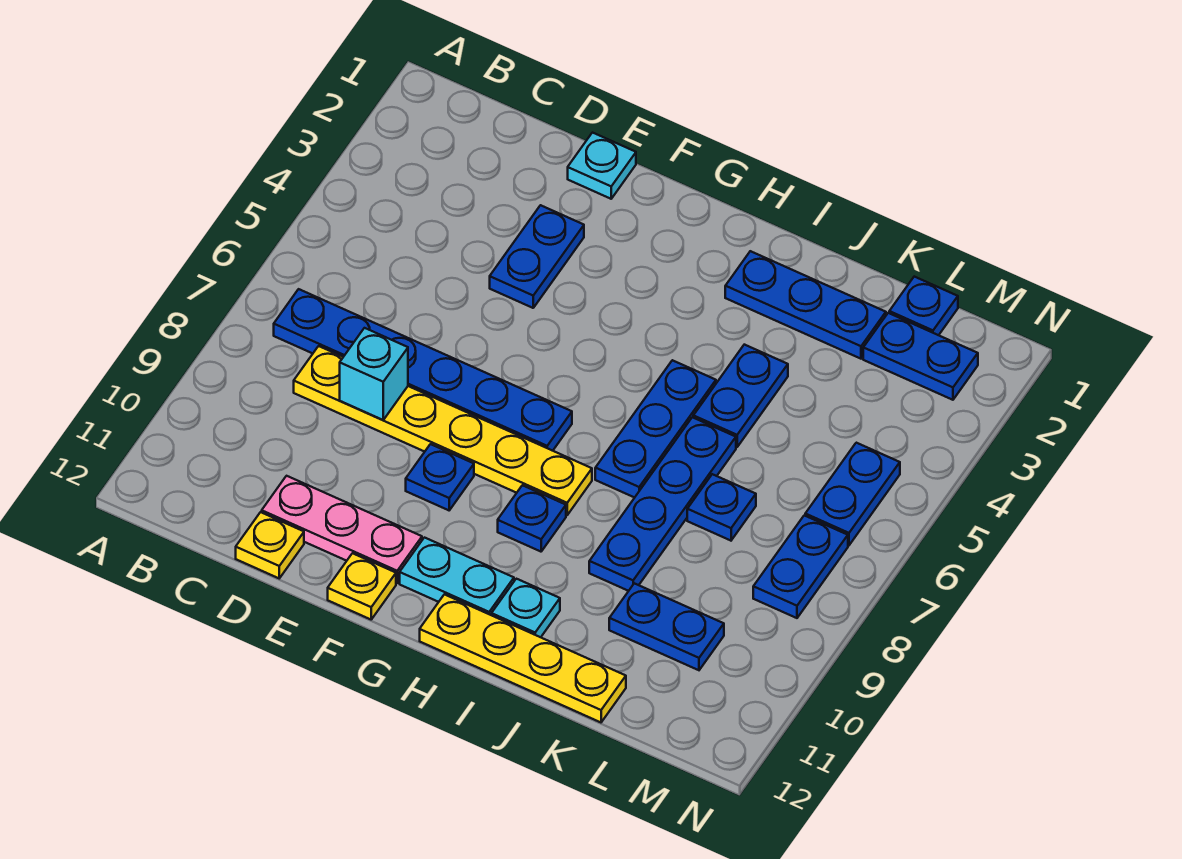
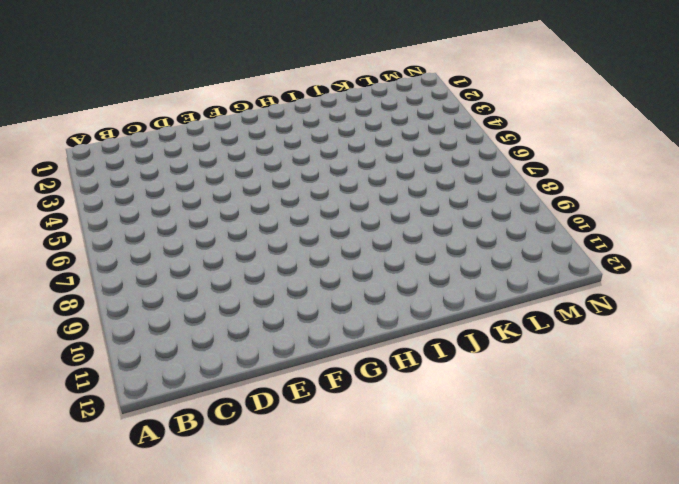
none -> blue 1x6 plate [274,289,572,451]
none -> yellow 1x6 plate [294,346,592,515]
none -> pink 1x3 plate [262,476,422,583]

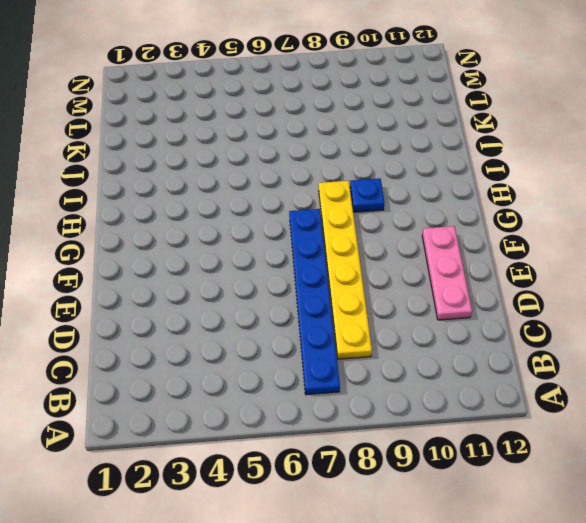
none -> yellow 1x1 plate [236,512,304,578]
none -> cyan 1x1 plate [568,133,636,199]
none -> blue 1x2 plate [490,205,584,308]

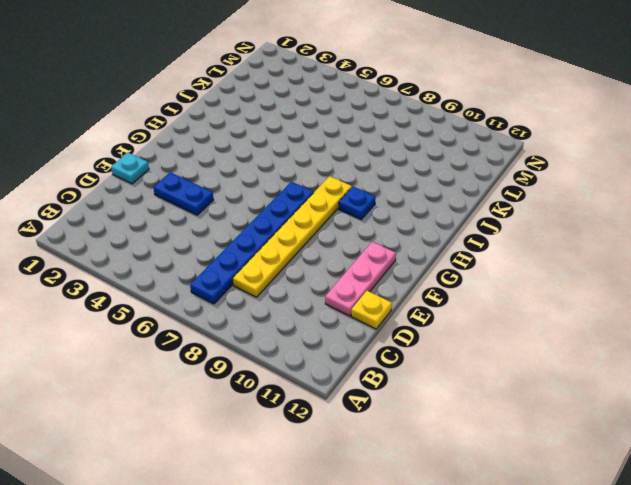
none -> blue 1x1 plate [406,444,474,510]
none -> yellow 1x1 plate [328,553,396,619]
none -> cyan 1x2 plate [400,538,514,615]

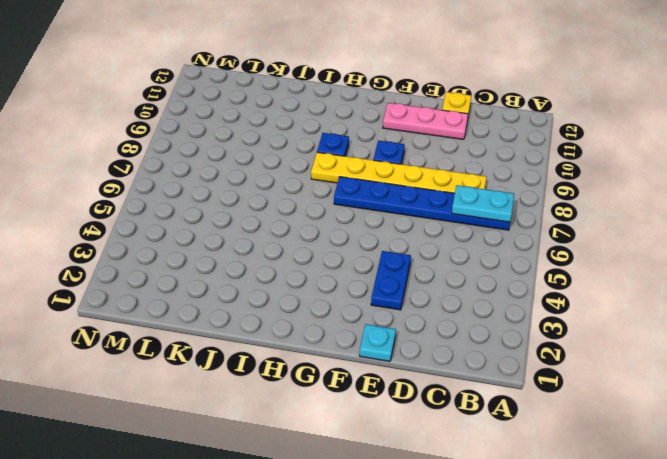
cyan 1x2 plate [452,185,514,222] -> cyan 1x2 plate moved to [400,538,514,615]
none -> yellow 1x1 plate [328,553,396,619]
none -> yellow 1x4 plate [420,594,626,722]
none -> blue 1x3 plate [725,251,886,359]

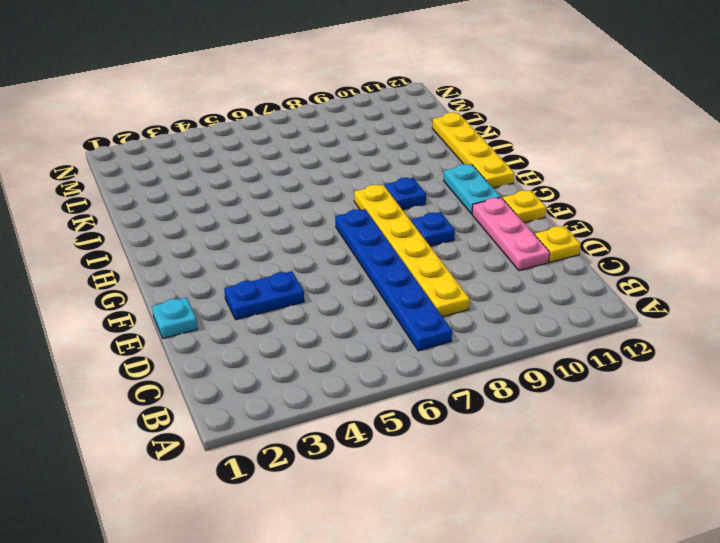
none -> blue 1x3 plate [725,251,886,359]
none -> blue 1x3 plate [595,360,716,498]
none -> cyan 1x1 plate [491,579,560,637]

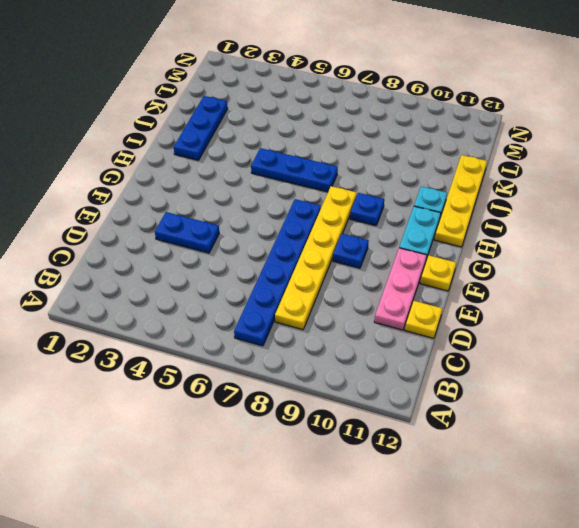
none -> cyan 1x1 plate [568,133,636,199]
none -> blue 1x2 plate [693,345,788,447]
none -> blue 1x4 plate [589,417,736,591]

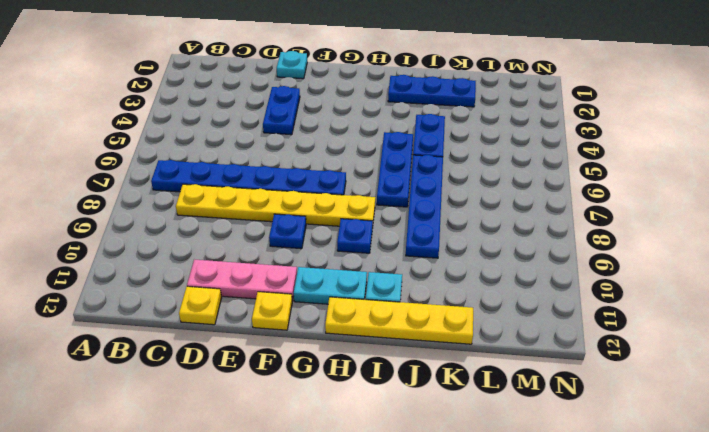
none -> blue 1x1 plate [687,474,756,541]
none -> blue 1x2 plate [609,583,724,670]
none -> blue 1x1 plate [889,277,958,335]

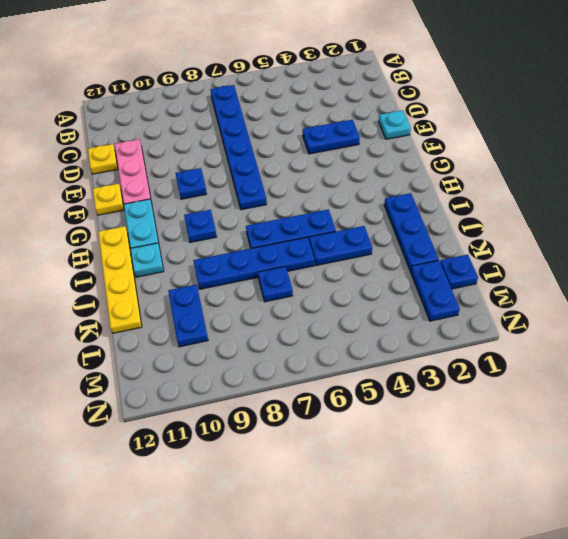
none -> yellow 1x6 plate [294,346,592,515]
none -> blue 1x2 plate [805,443,900,545]
none -> blue 1x2 plate [753,515,848,618]

